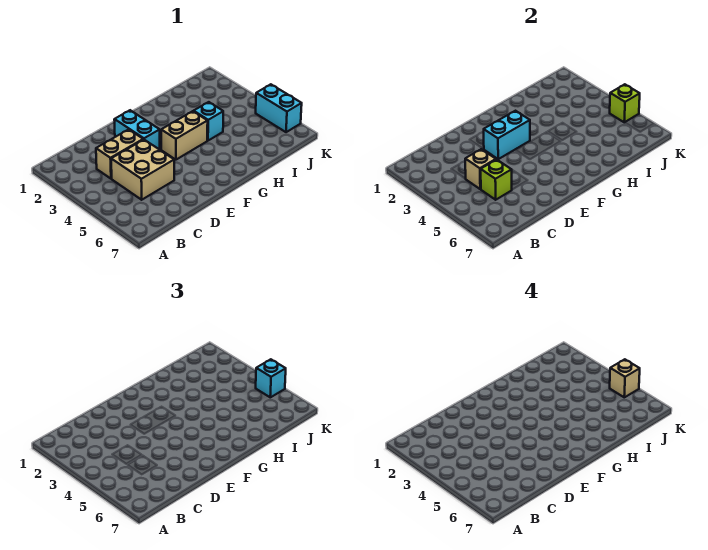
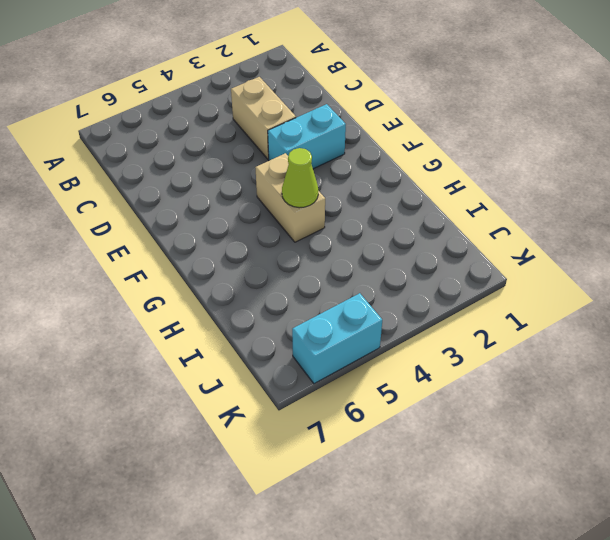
lime 1x1 cone [282,148,318,208] -> none
none -> tan 2x2 brick [111,140,174,200]
none -> cyan 1x1 brick [194,102,223,141]
none -> tan 1x1 brick [465,149,496,189]

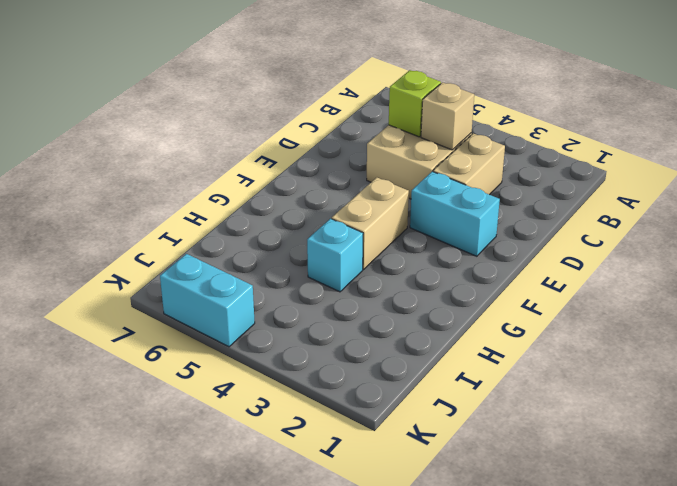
none -> cyan 1x2 brick [484,111,530,159]
none -> lime 1x1 brick [610,84,640,123]
none -> cyan 1x1 brick [256,359,286,397]

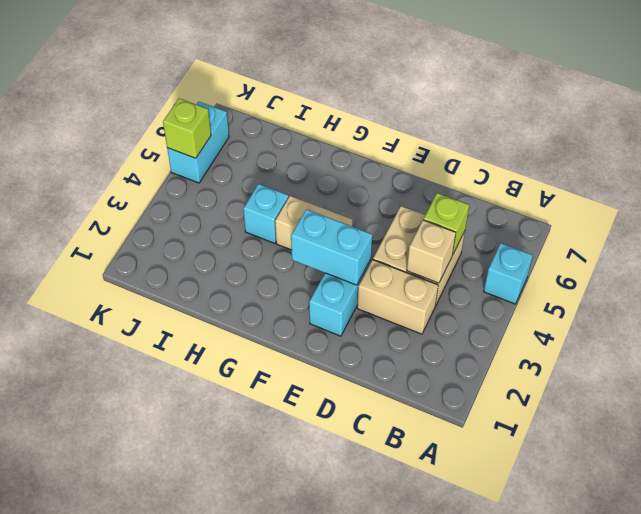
cyan 1x1 brick [484,243,533,304] -> cyan 1x1 brick moved to [256,359,286,397]
none -> tan 1x1 brick [610,359,640,397]

